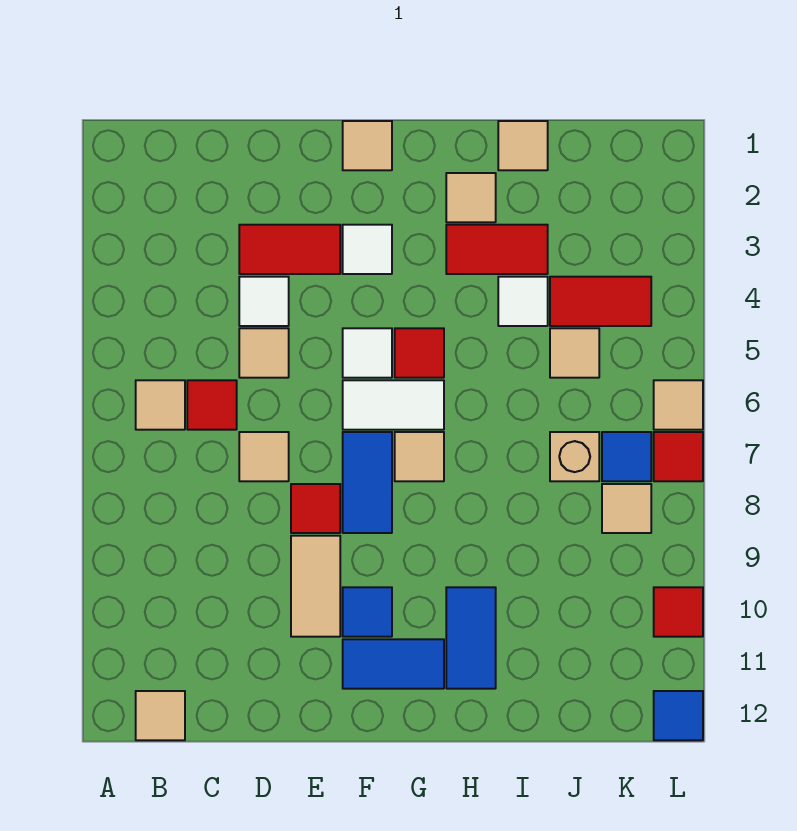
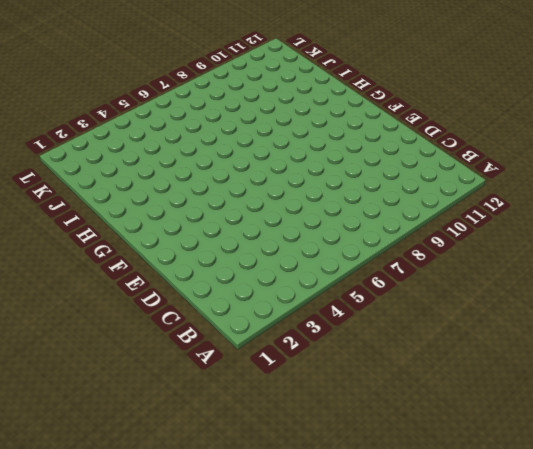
none -> tan 1x1 tile [136,380,185,430]
none -> tan 1x1 tile [136,691,185,740]
none -> red 1x1 tile [187,380,237,430]
none -> red 1x2 tile [239,225,340,274]

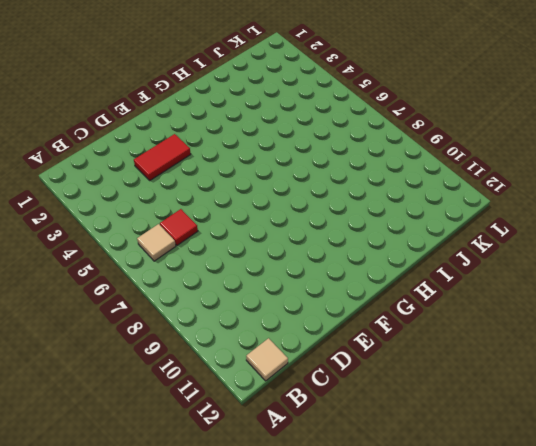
none -> white 1x1 tile [239,277,289,326]
none -> tan 1x1 tile [239,328,289,378]
none -> tan 1x1 tile [239,432,289,481]
none -> red 1x1 tile [291,484,340,533]

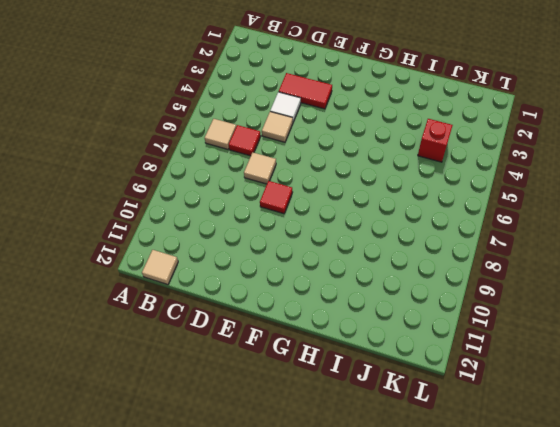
red 1x1 brick [418,119,453,162] -> red 1x2 tile [550,277,651,326]
none -> tan 1x2 tile [291,536,340,637]
none -> tan 1x1 tile [343,121,392,170]
none -> white 1x1 tile [343,225,392,274]
none -> white 1x1 tile [343,328,392,378]

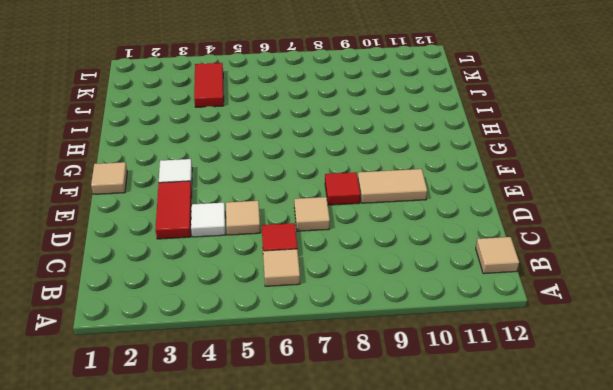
none -> white 1x1 tile [343,328,392,378]
none -> white 1x2 tile [343,380,444,430]
none -> blue 1x2 tile [343,432,392,533]
none -> blue 1x1 tile [343,587,392,637]

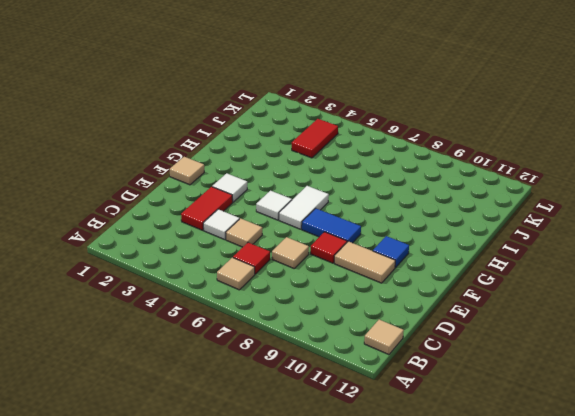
none -> blue 1x2 tile [343,639,444,689]
none -> red 1x1 tile [395,328,444,378]
none -> tan 1x1 tile [395,432,444,481]
none -> tan 1x1 tile [446,173,496,222]

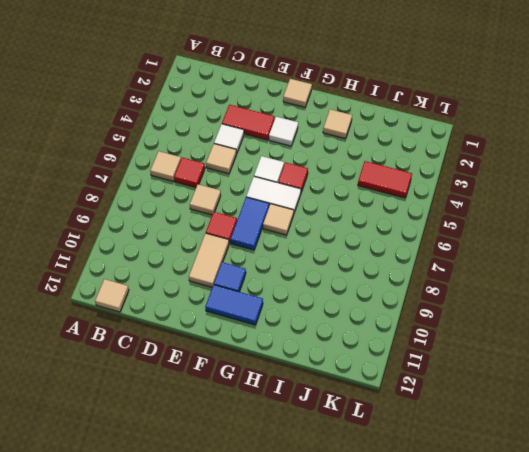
none -> red 1x2 tile [446,225,548,274]
none -> blue 1x2 tile [446,587,496,689]
none -> tan 1x1 tile [498,121,548,170]
none -> white 1x1 tile [498,277,548,326]

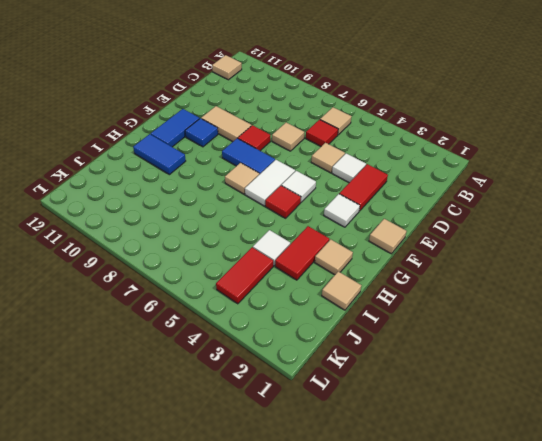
none -> tan 1x1 tile [550,328,599,378]
none -> tan 1x1 brick [550,432,599,481]
none -> blue 1x1 tile [602,432,651,481]
none -> tan 1x1 tile [602,484,651,533]

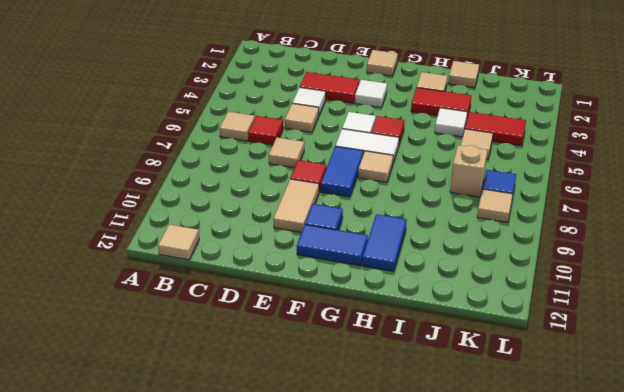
none -> tan 1x1 tile [654,380,703,430]
none -> red 1x1 tile [654,432,703,481]
none -> red 1x1 tile [654,587,703,637]
none -> blue 1x1 tile [654,691,703,740]

